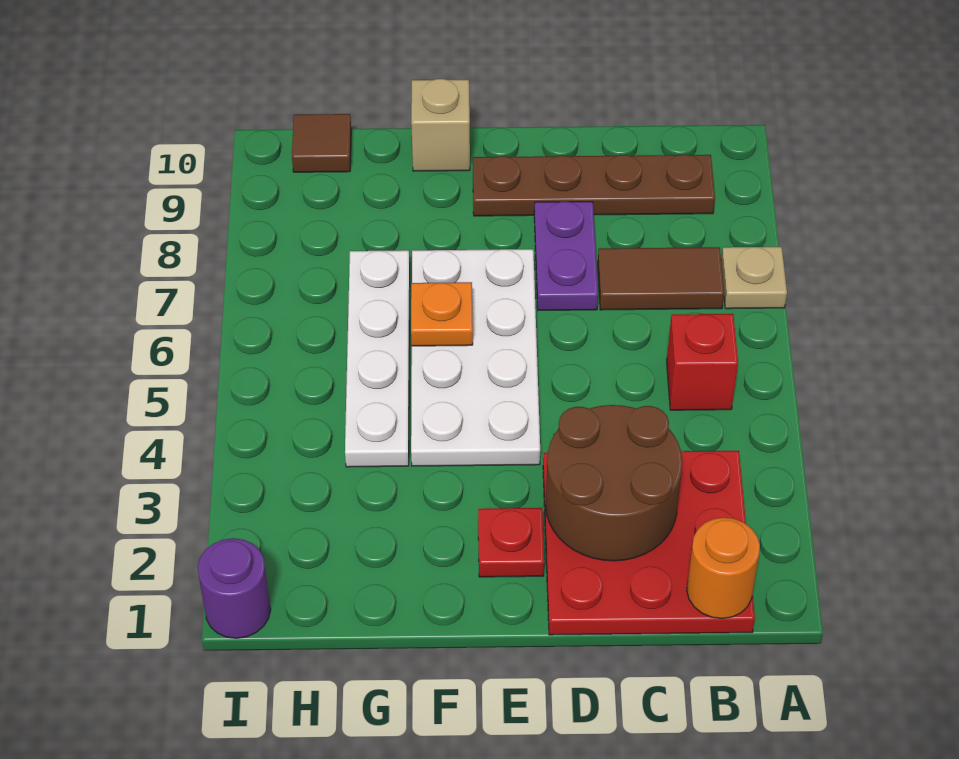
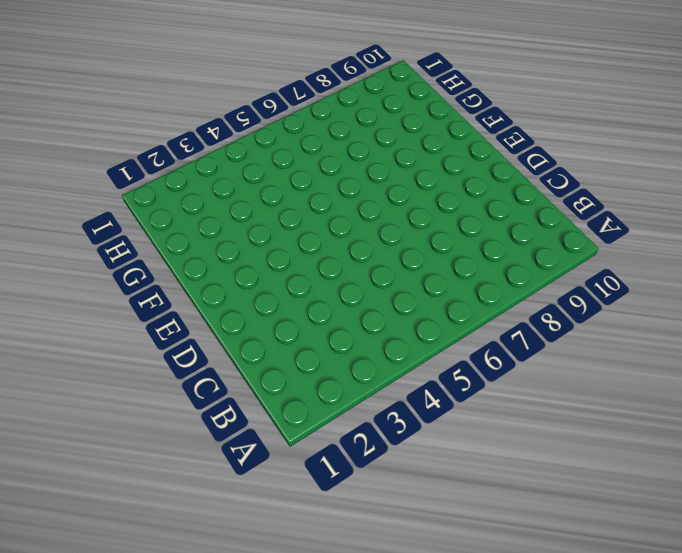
none -> tan 1x1 plate [721,247,787,309]
none -> red 3x3 plate [543,451,755,635]
none -> red 1x1 brick [667,314,738,410]

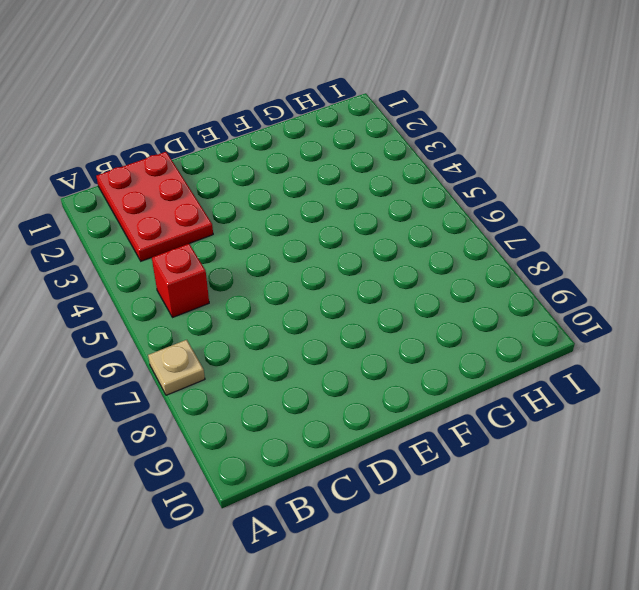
red 2x3 plate [96,152,213,261] -> red 3x3 plate [543,451,755,635]
none -> brown 1x2 tile [598,247,724,310]
none -> brown 1x4 plate [473,155,715,216]
none -> purple 1x2 plate [534,202,598,310]

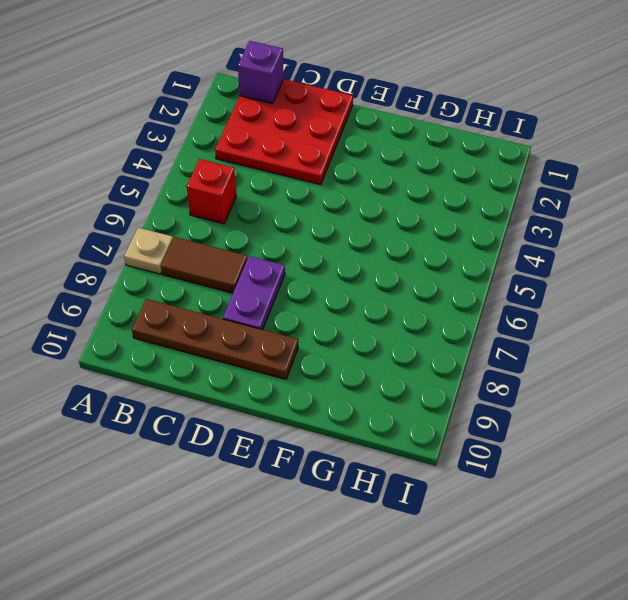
purple 1x1 brick [238,41,284,103] -> orange 1x1 round brick [687,517,760,619]
none -> red 1x1 plate [478,508,544,577]
none -> white 2x4 plate [411,249,540,466]
none -> tan 1x1 brick [411,79,470,171]

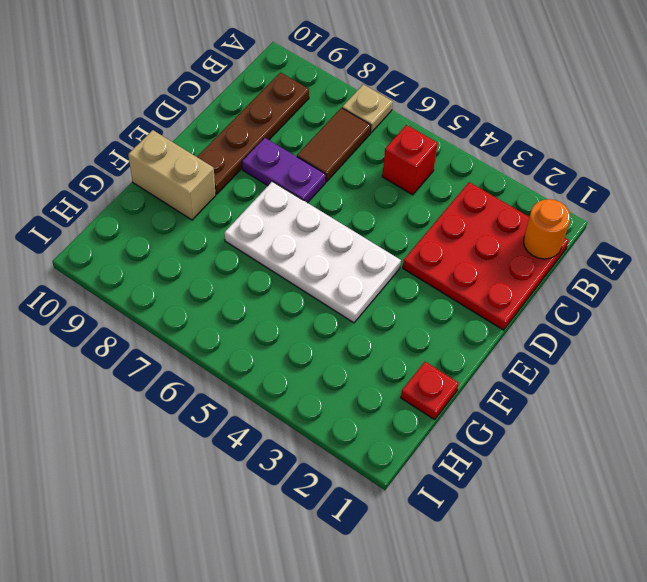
tan 1x2 brick [128,130,216,220] -> tan 1x1 brick [411,79,470,171]
red 1x1 plate [401,362,459,420] -> red 1x1 plate moved to [478,508,544,577]
none -> white 1x4 plate [345,250,410,467]
none -> brown 1x1 tile [292,114,351,172]
none -> purple 1x1 round brick [198,538,271,638]

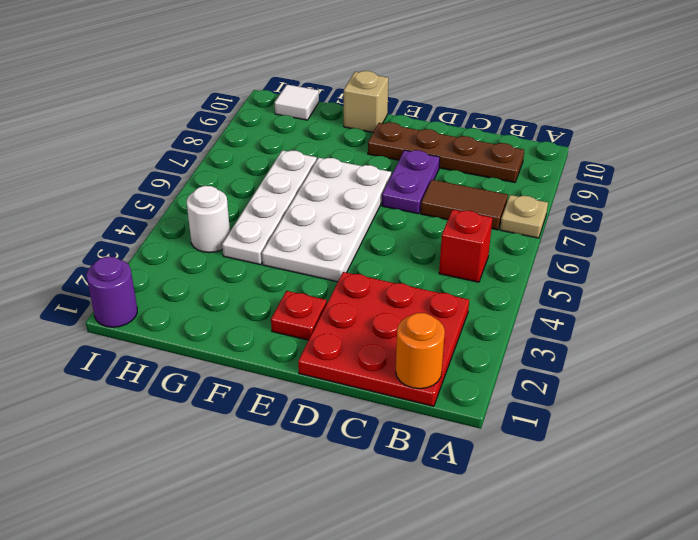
white 1x1 round brick [187,186,230,253] -> none
white 1x1 tile [275,85,319,120] -> brown 1x1 tile [292,114,351,172]
none -> brown 2x2 round brick [546,405,682,561]
none -> orange 1x1 plate [411,282,473,346]

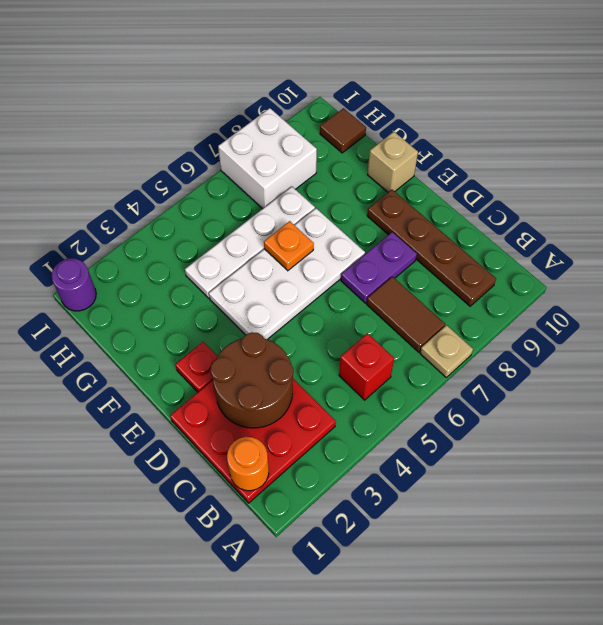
white 2x2 brick [218,108,317,209] -> none

